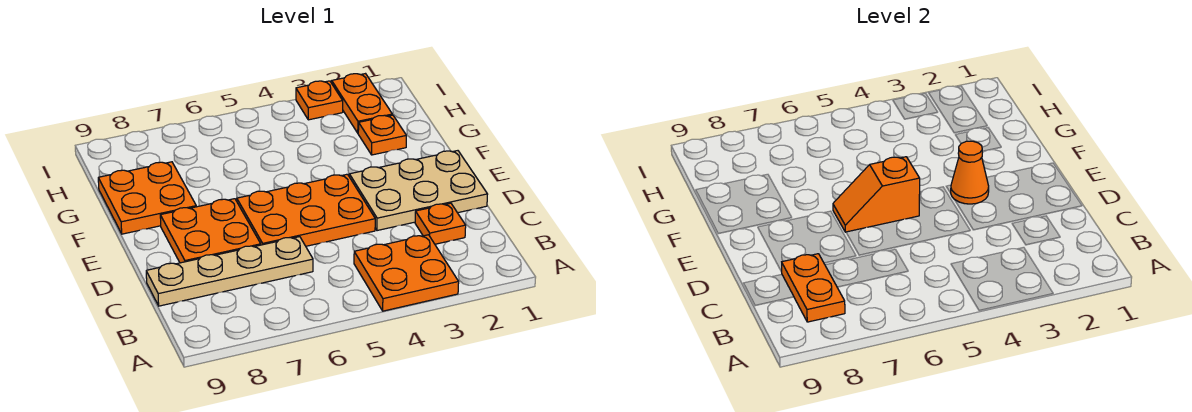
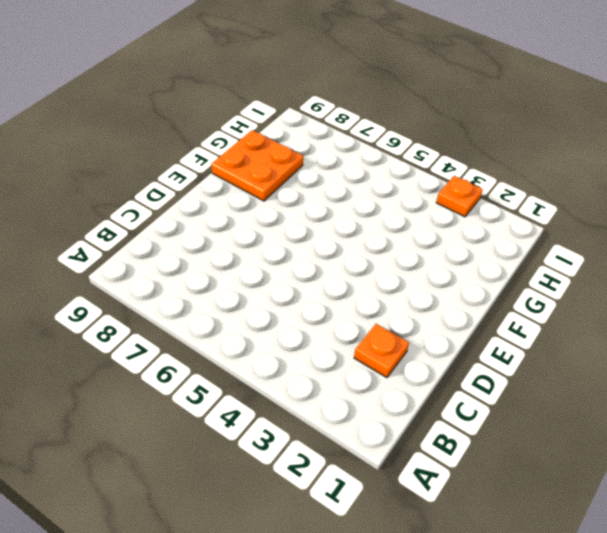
none -> orange 2x2 plate [354,235,459,311]
none -> tan 1x4 plate [146,237,313,306]
none -> tan 2x3 plate [349,151,488,231]

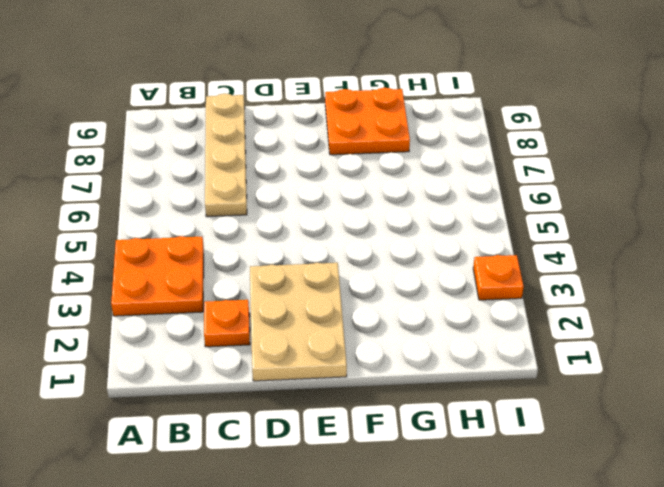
none -> orange 2x3 plate [237,174,375,246]
none -> orange 2x2 plate [160,199,261,263]
none -> orange 1x1 plate [358,115,406,155]

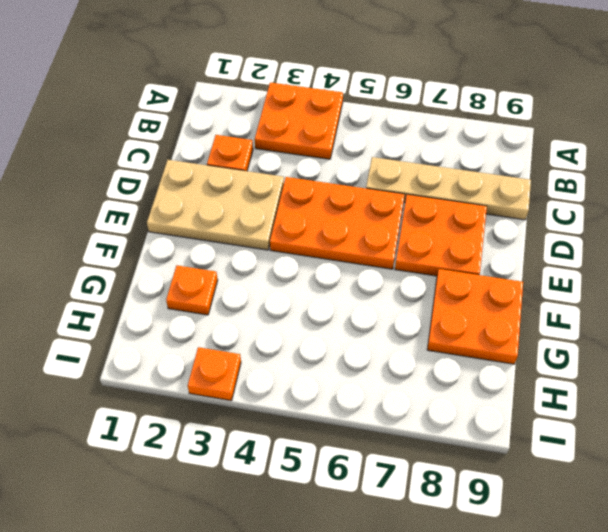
none -> orange 1x2 plate [332,74,392,133]
none -> orange 1x2 plate [782,254,845,322]
none -> orange 1x1 cone [951,141,989,204]

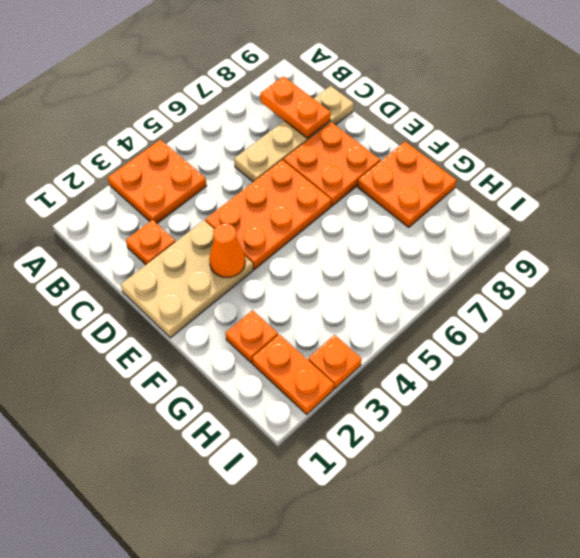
none -> orange 1x2 slope [833,157,920,232]

